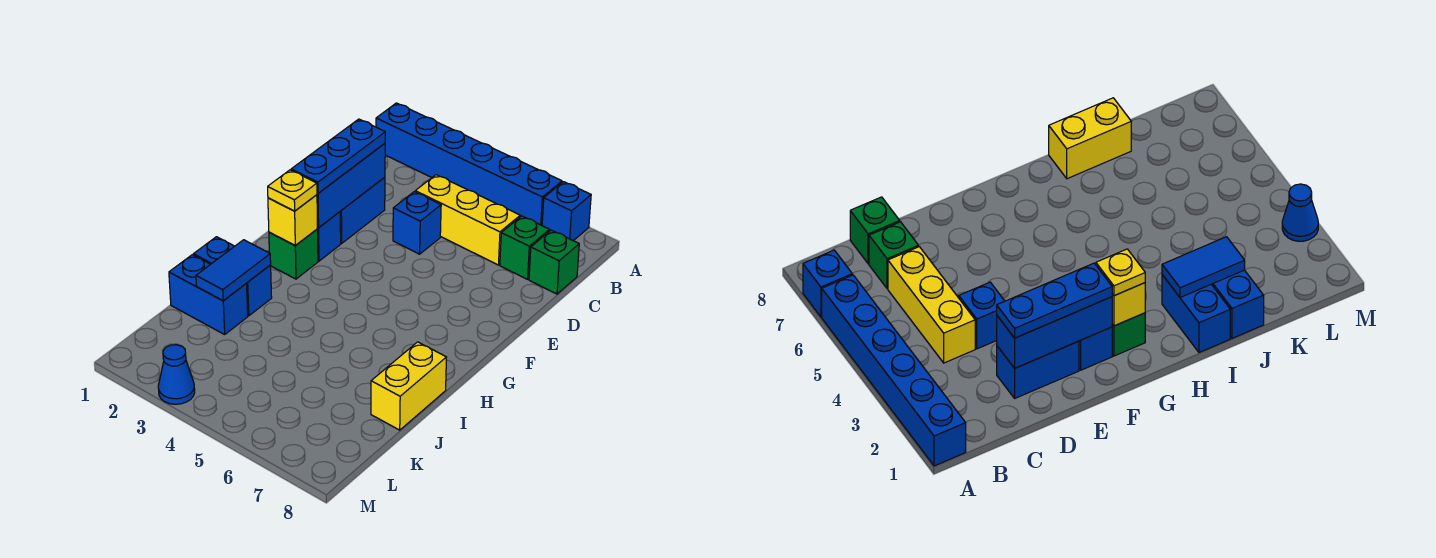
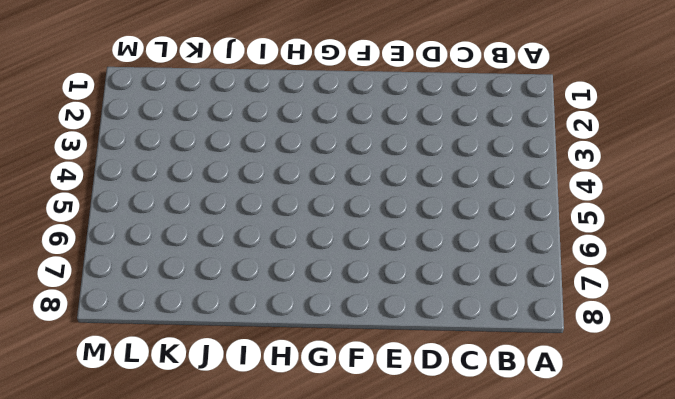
none -> blue 1x6 brick [376,103,562,225]
none -> blue 1x1 brick [542,182,591,241]
none -> yellow 1x3 brick [415,175,520,265]

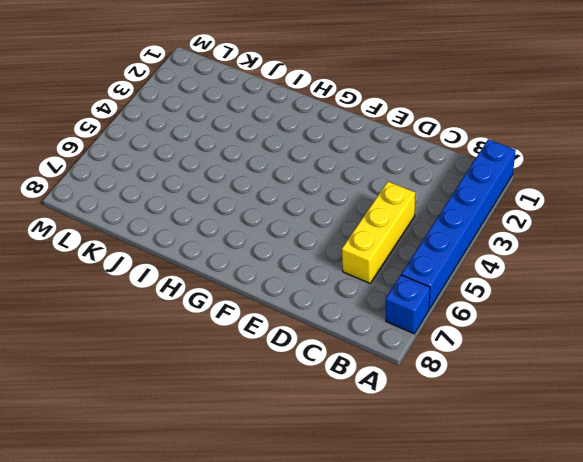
none -> green 1x1 brick [500,216,550,279]
none -> green 1x1 brick [529,230,579,294]
none -> blue 1x2 brick [340,177,385,243]

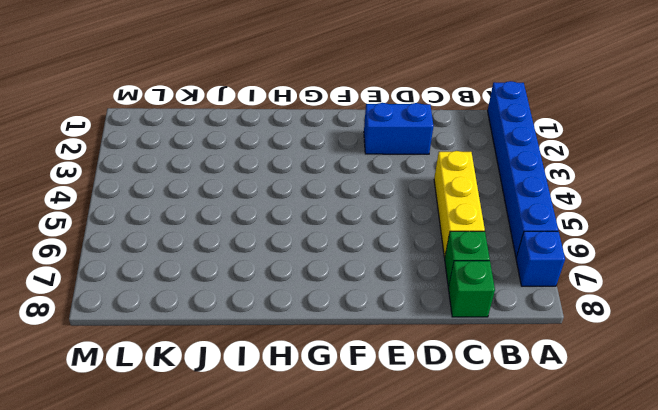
none -> blue 1x1 brick [393,192,441,254]
none -> blue 1x1 brick [317,212,341,261]
none -> green 1x1 brick [269,229,318,279]

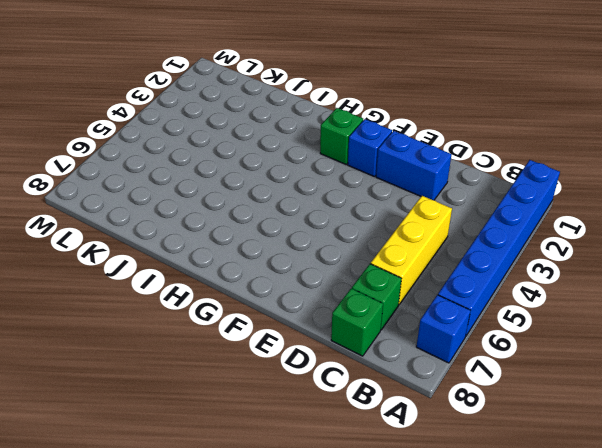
none -> blue 1x1 brick [393,192,441,254]
none -> blue 1x2 brick [193,237,272,316]
none -> yellow 1x2 brick [371,342,446,430]

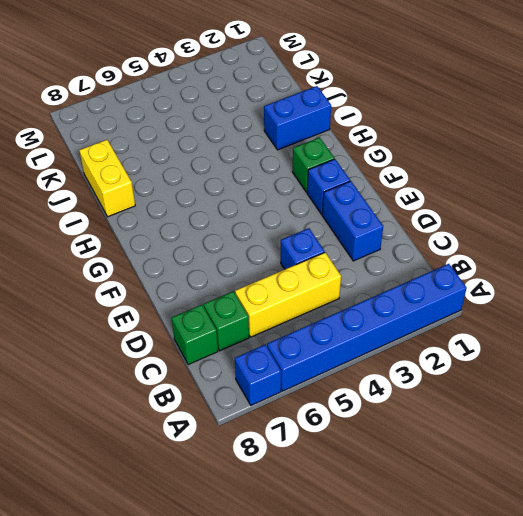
none -> blue 1x2 brick [169,255,248,334]
none -> blue 1x1 cone [158,345,195,404]
none -> blue 1x3 brick [317,144,385,228]

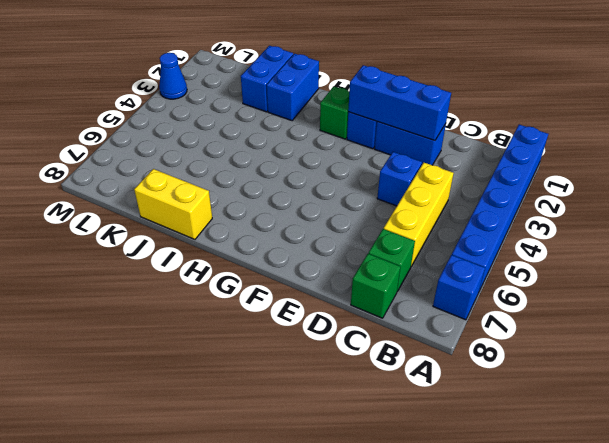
none -> yellow 1x1 brick [268,195,318,246]
none -> blue 1x2 tile [196,240,271,301]
none -> blue 1x3 plate [291,119,385,193]

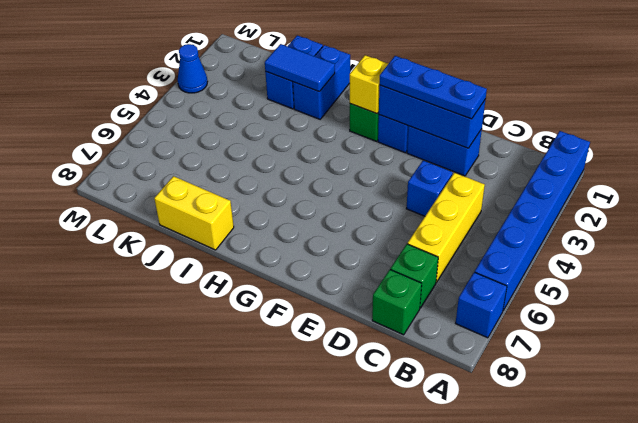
none -> yellow 1x1 plate [268,170,317,211]

